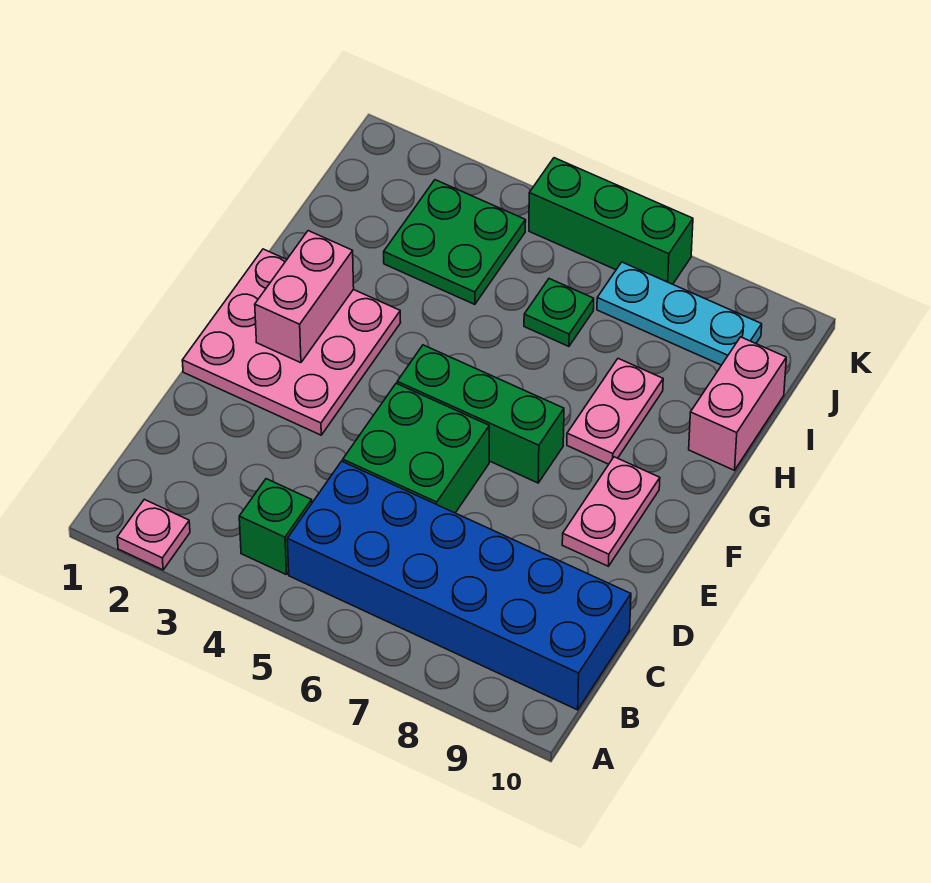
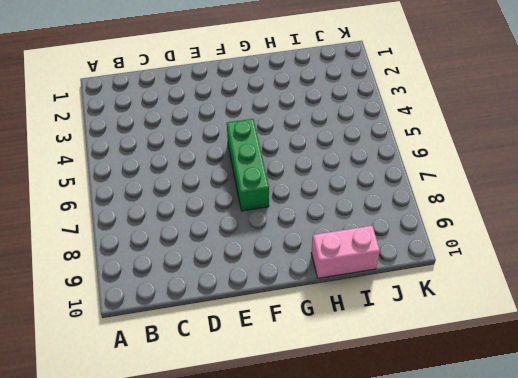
none -> pink 1x1 plate [117,499,190,570]
none -> green 1x1 brick [239,479,312,575]
none -> blue 2x6 brick [287,461,631,710]

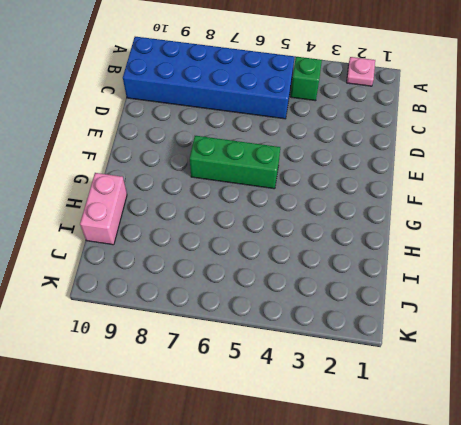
none -> green 2x2 brick [343,383,489,513]
none -> pink 3x3 plate [182,249,401,435]
none -> pink 1x2 plate [562,457,660,566]

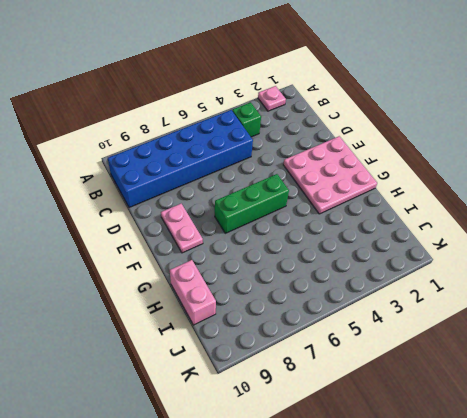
none -> green 2x2 brick [343,383,489,513]
none -> pink 1x2 plate [567,359,663,464]
none -> green 2x2 plate [384,180,526,304]

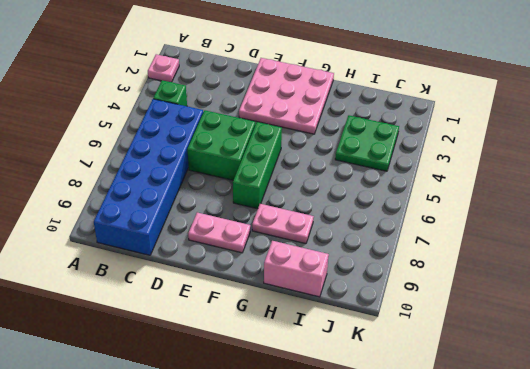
none -> green 1x1 plate [524,279,594,346]
none -> cyan 1x3 plate [597,262,762,365]
none -> green 1x3 brick [529,158,693,284]

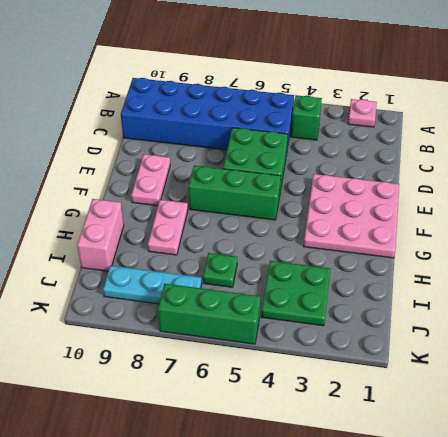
none -> pink 1x2 brick [255,231,354,363]

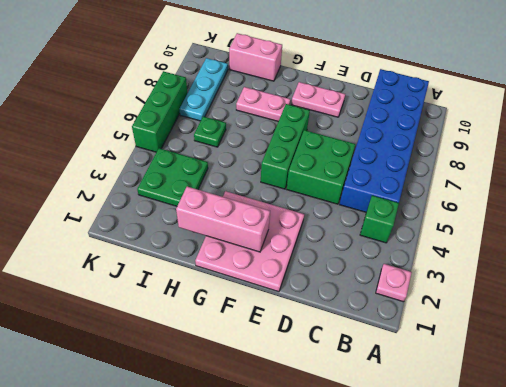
pink 1x3 brick [176,187,270,252] -> pink 1x2 brick [255,231,354,363]

